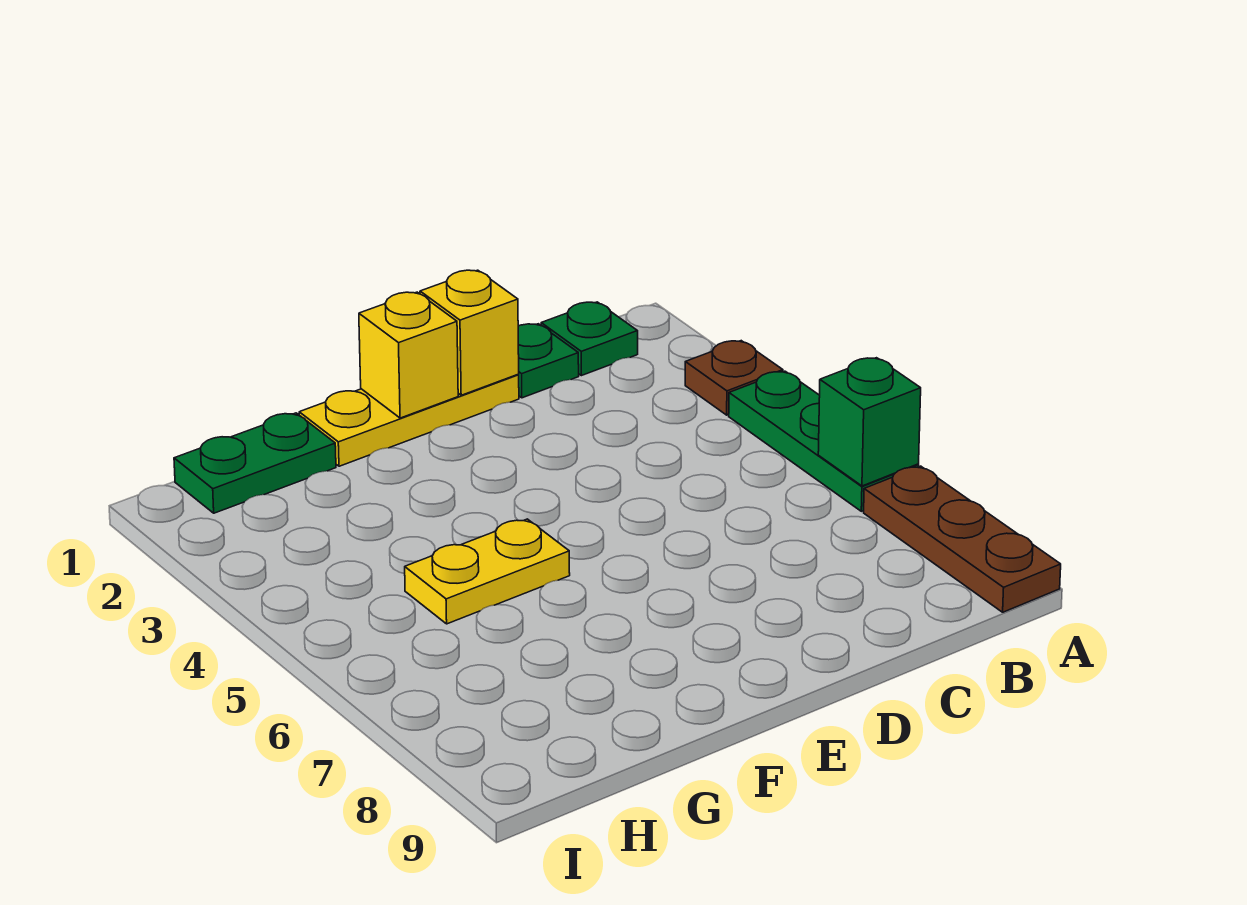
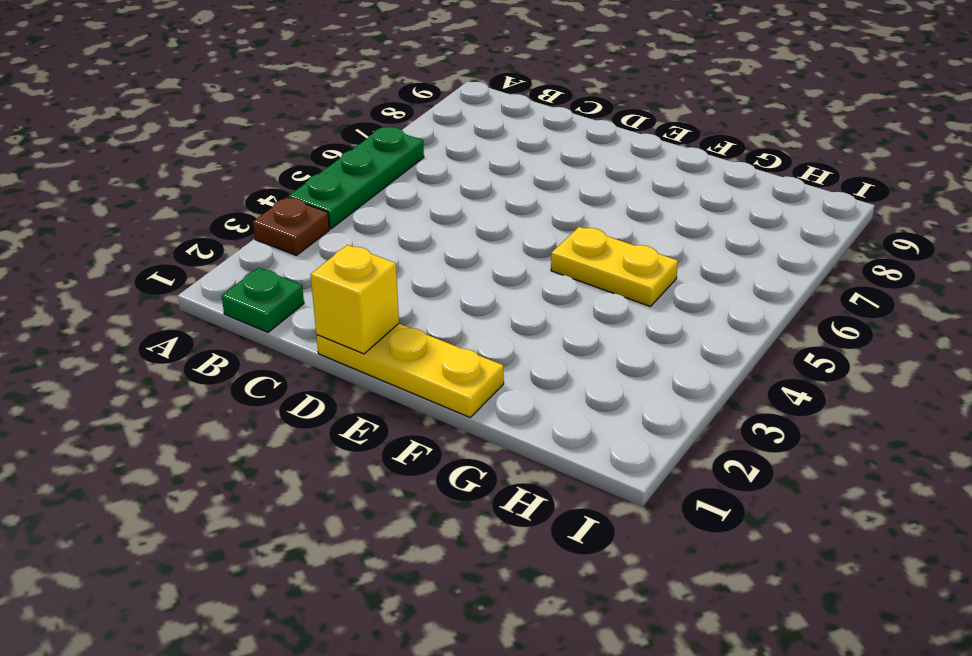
none -> brown 1x3 plate [864,466,1061,612]
none -> green 1x1 plate [518,324,579,398]

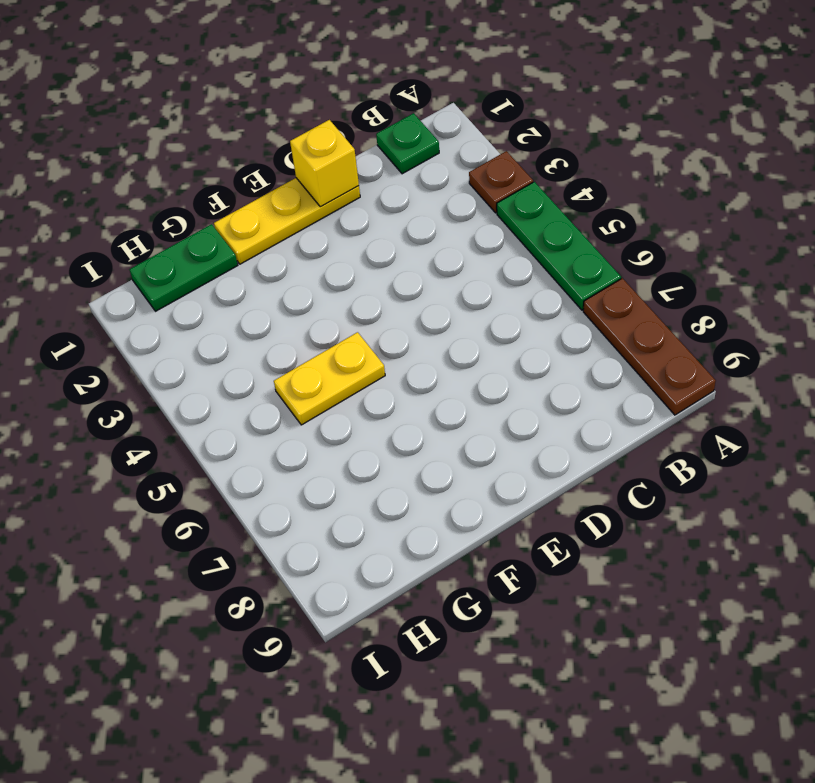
none -> green 1x1 plate [518,324,579,398]
none -> green 1x1 brick [818,358,921,486]

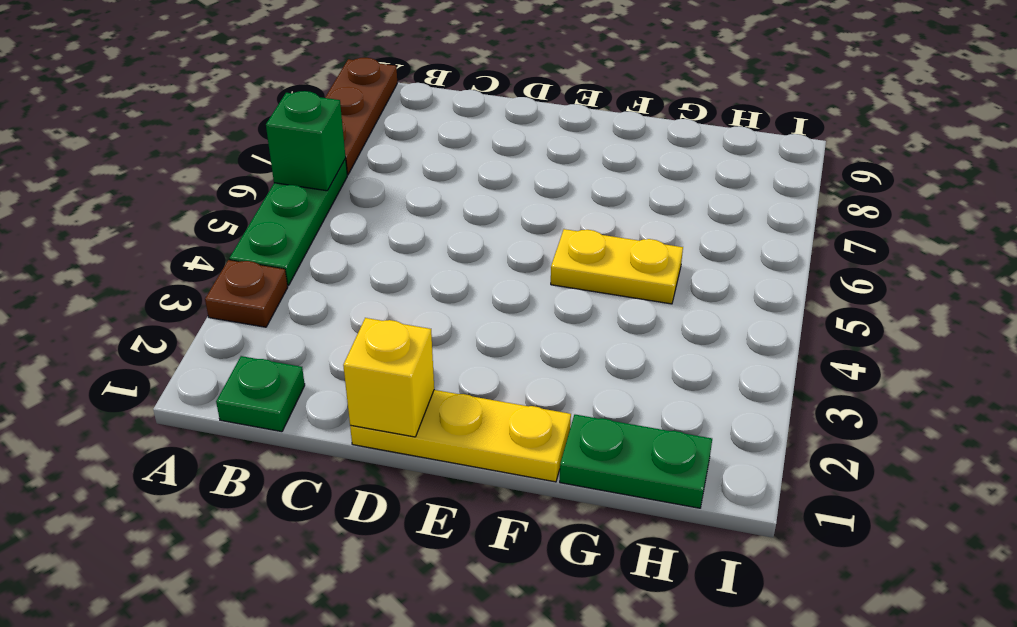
none -> green 1x1 plate [518,324,579,398]
none -> yellow 1x1 brick [359,292,458,418]

